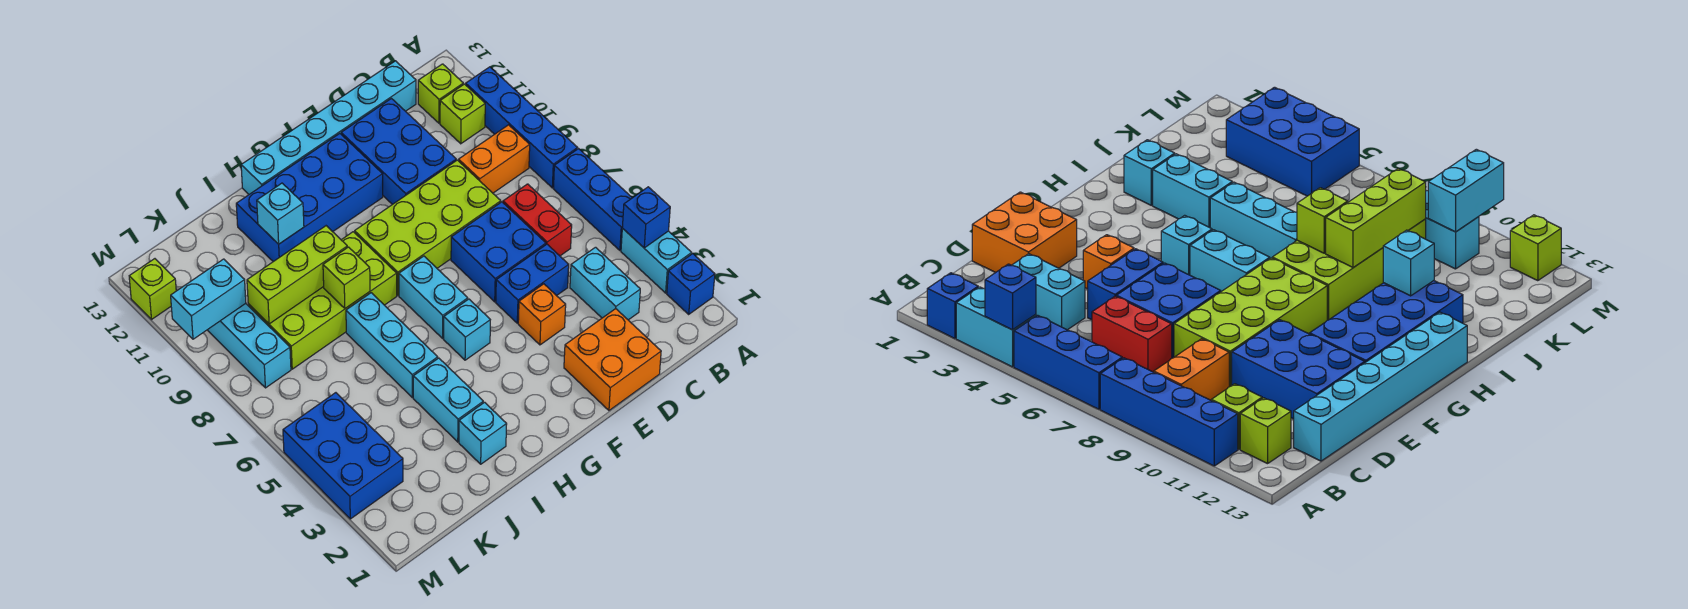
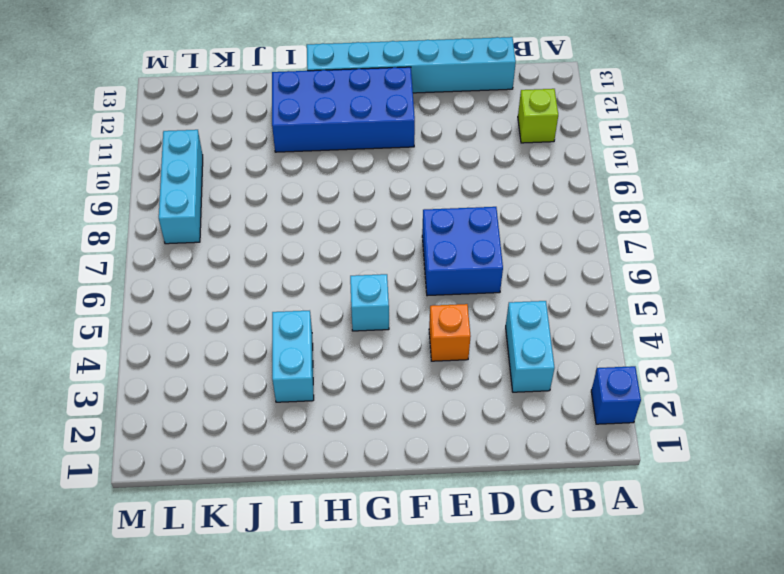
none -> cyan 1x2 brick [621,228,692,293]
none -> blue 1x3 brick [553,149,632,250]
none -> blue 1x4 brick [466,67,577,188]
none -> orange 1x2 brick [459,125,530,193]

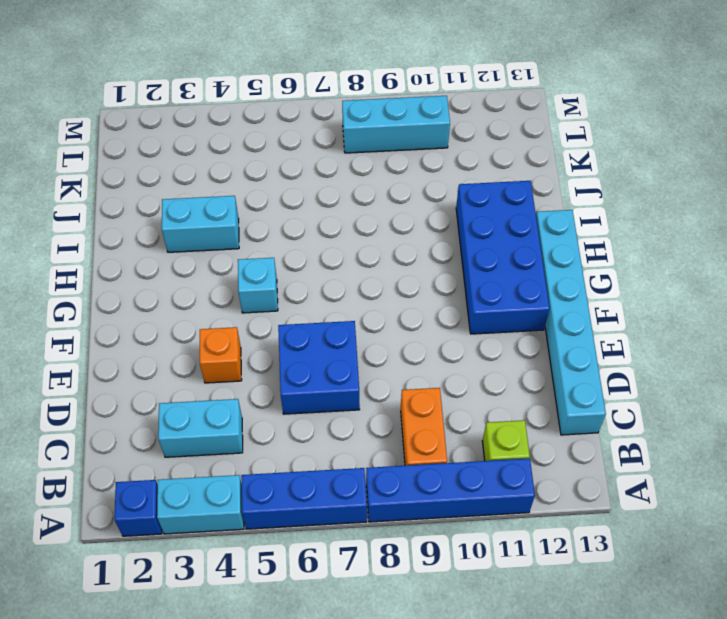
none -> lime 1x1 brick [418,64,463,123]
none -> red 1x2 brick [503,184,572,256]
none -> orange 2x2 brick [564,309,661,410]
none -> blue 1x2 brick [496,244,569,323]

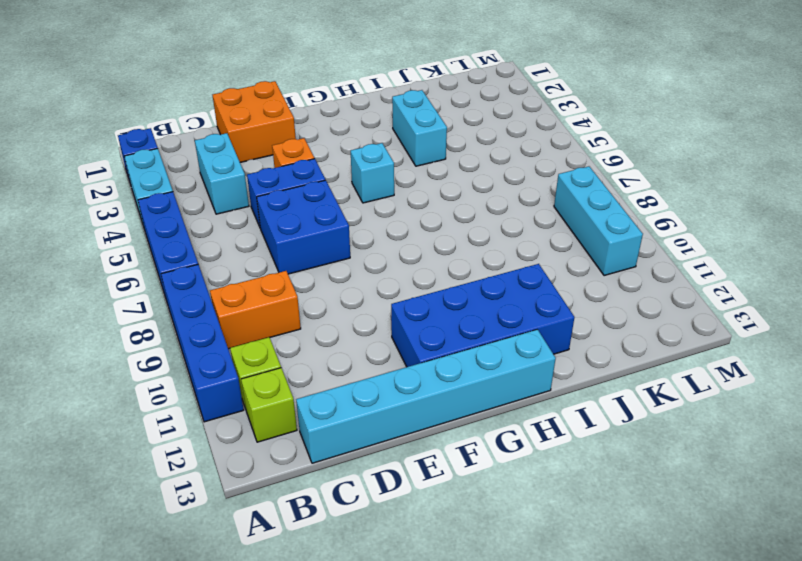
none -> red 1x2 brick [503,184,572,256]
none -> lime 2x4 brick [355,160,501,295]
none -> blue 2x3 brick [341,99,456,205]
none -> cyan 1x2 brick [399,256,468,338]

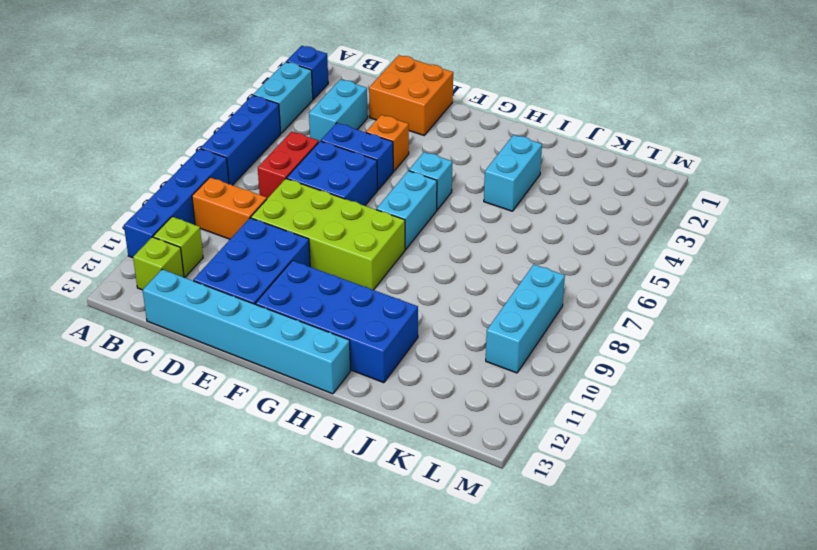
none -> lime 2x4 brick [248,232,397,369]
none -> cyan 1x1 brick [459,402,507,464]
none -> cyan 1x3 brick [346,293,438,398]
none -> blue 2x3 brick [283,393,403,519]

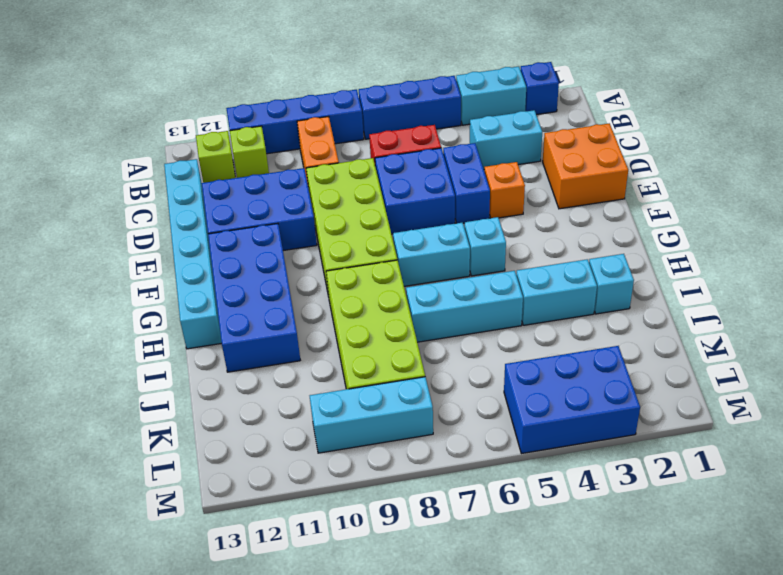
none -> lime 1x1 brick [129,259,176,319]
none -> blue 1x1 brick [622,187,670,248]
none -> lime 1x1 brick [323,247,370,308]
none -> lime 1x3 brick [247,226,347,324]

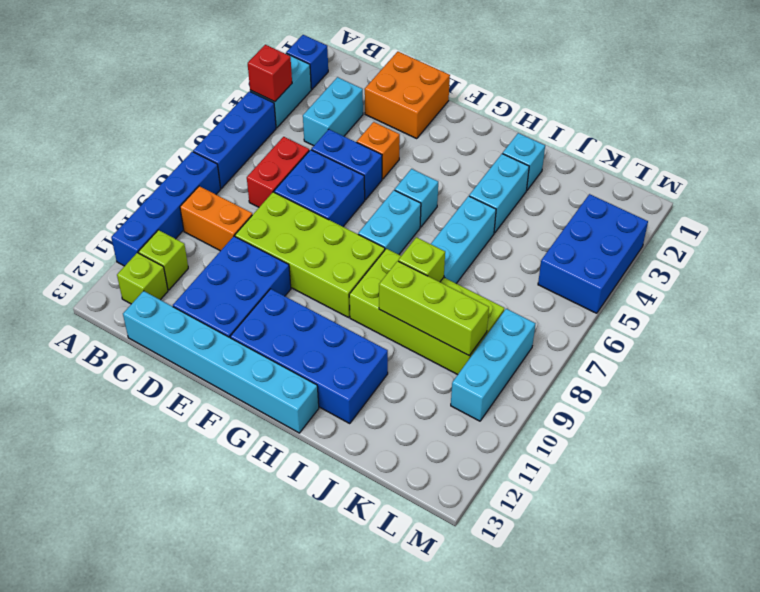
red 1x1 brick [248,45,292,102] -> blue 1x1 brick [622,187,670,248]
none -> lime 1x1 brick [129,259,176,319]
none -> cyan 1x1 brick [257,183,304,244]
none -> cyan 1x2 brick [171,259,246,339]

